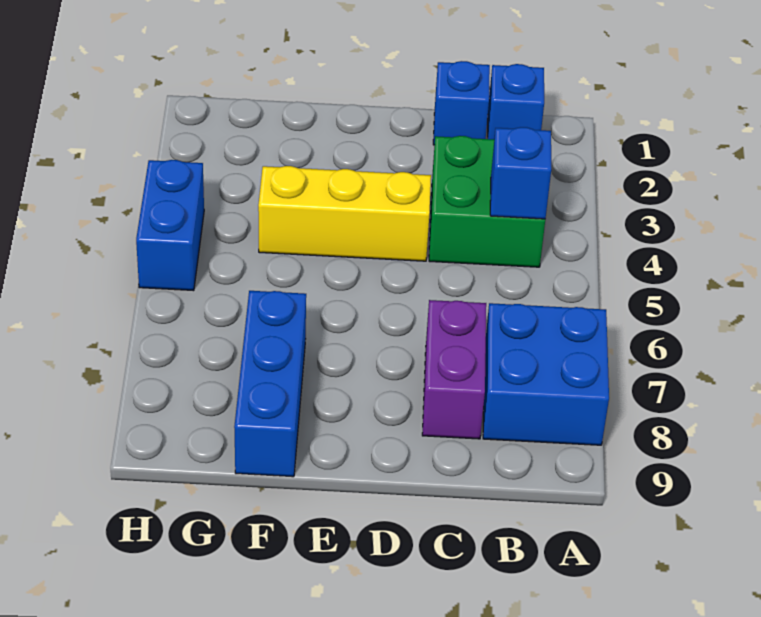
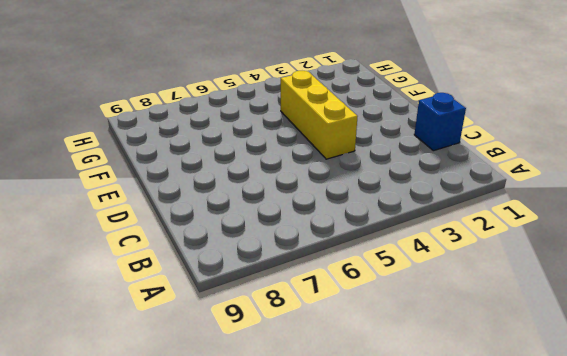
none -> blue 2x2 brick [483,303,609,445]
none -> blue 1x1 brick [488,64,544,139]

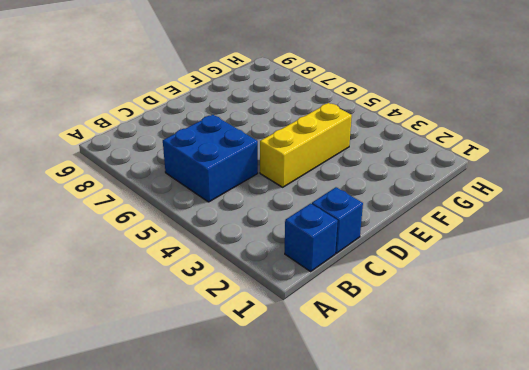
blue 2x2 brick [163,115,258,202] -> blue 2x2 brick moved to [483,303,609,445]
none -> green 2x2 brick [429,136,545,267]
none -> purple 1x2 brick [422,300,486,439]

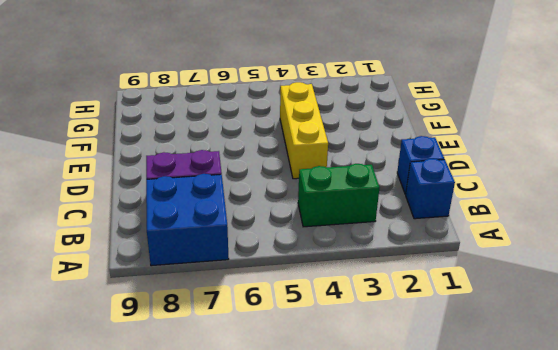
green 1x2 brick [298,164,380,227] -> green 2x2 brick [429,136,545,267]
none -> blue 1x3 brick [234,291,306,477]
none -> blue 1x2 brick [136,160,204,291]

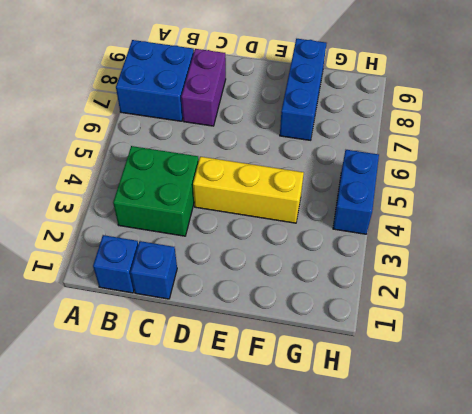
none -> blue 1x1 brick [490,127,551,219]

